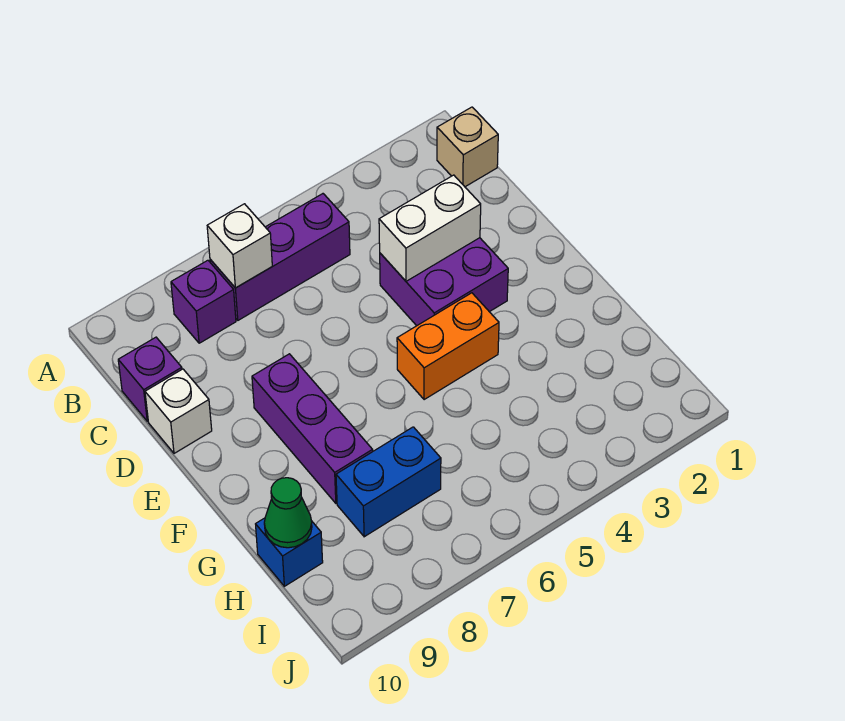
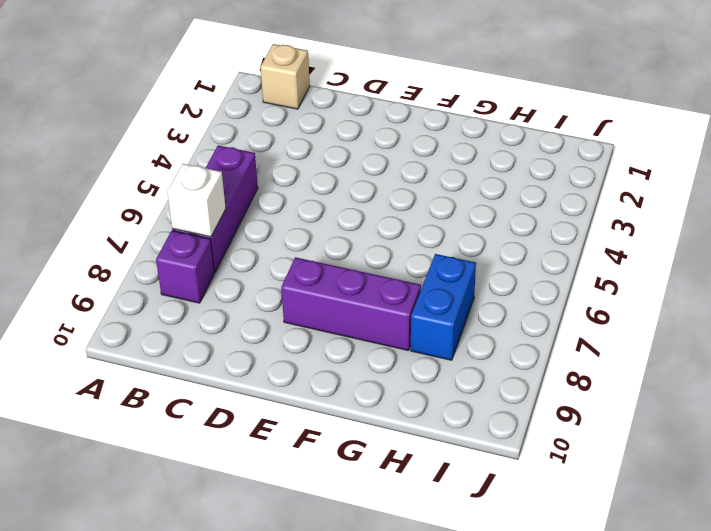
none -> purple 1x1 brick [118,337,182,421]
none -> purple 2x2 brick [380,238,508,326]
none -> white 1x1 brick [145,369,212,453]

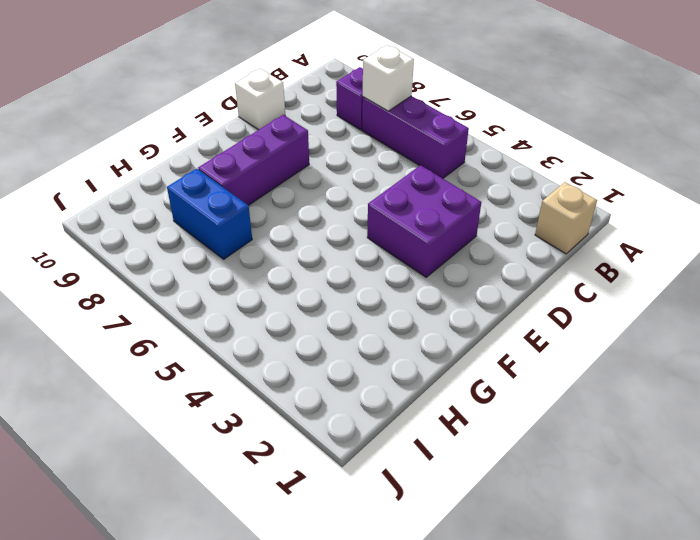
none -> purple 1x1 brick [118,337,182,421]
none -> orange 1x2 brick [397,293,499,400]
none -> blue 1x1 brick [256,518,323,586]

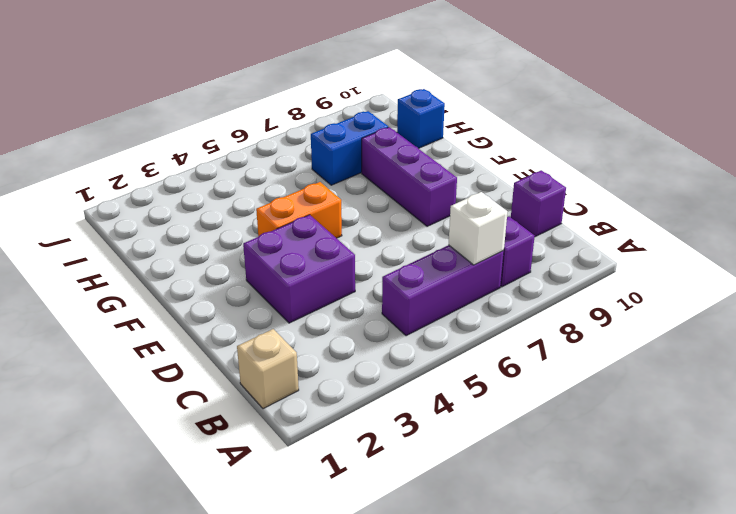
none -> white 1x1 brick [145,369,212,453]
none -> white 1x2 brick [379,175,481,281]
none -> green 1x1 cone [264,478,312,548]

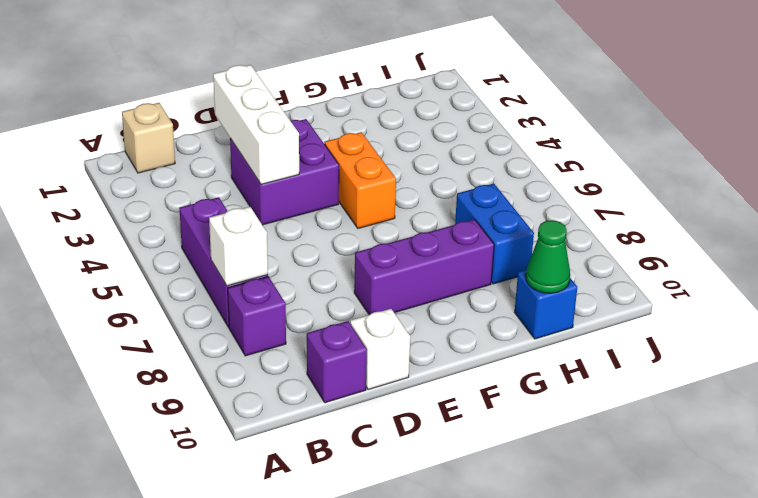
white 1x3 brick [213,65,299,184] -> white 1x2 brick [379,175,481,281]

